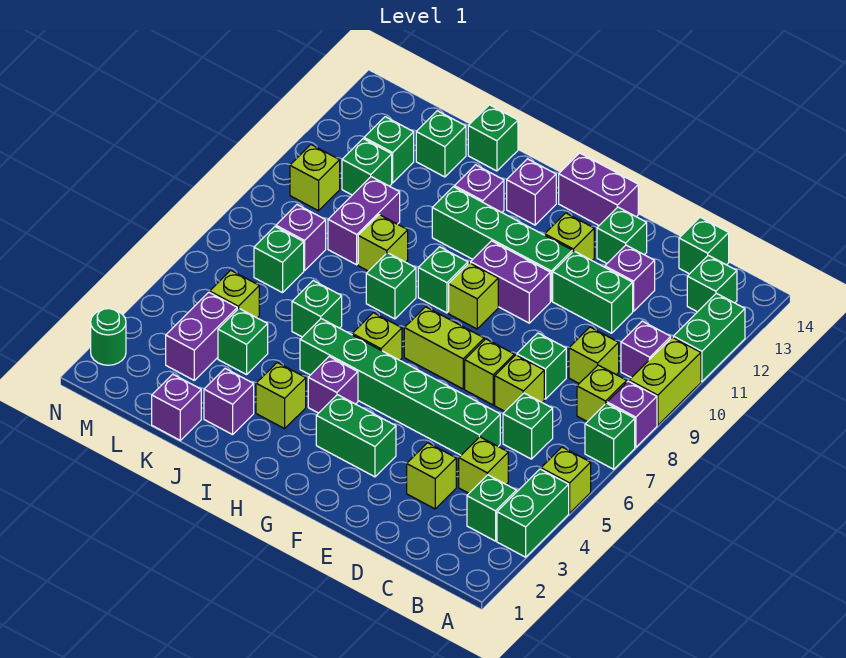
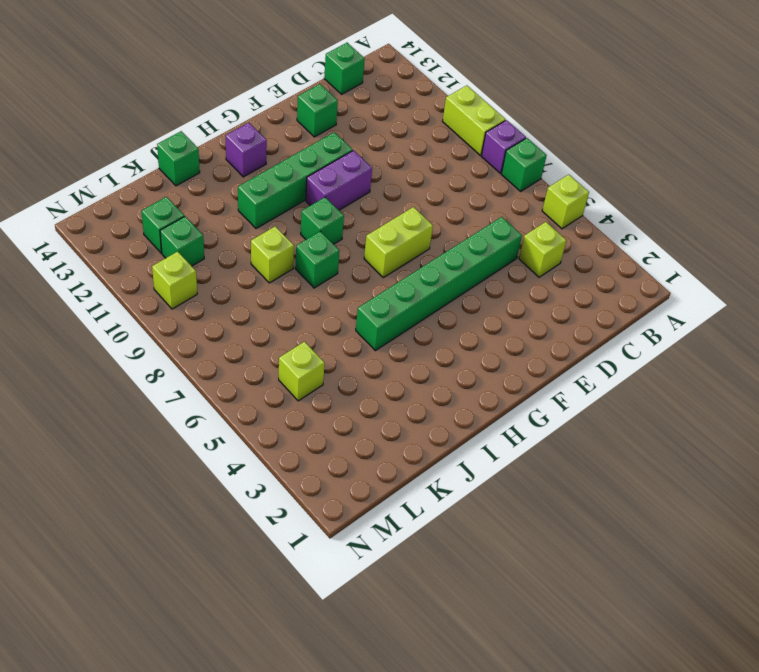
none -> green 1x2 brick [497,469,569,557]
none -> green 1x2 brick [673,293,745,381]
none -> green 1x1 brick [467,475,517,541]
none -> lime 1x1 brick [577,365,627,422]

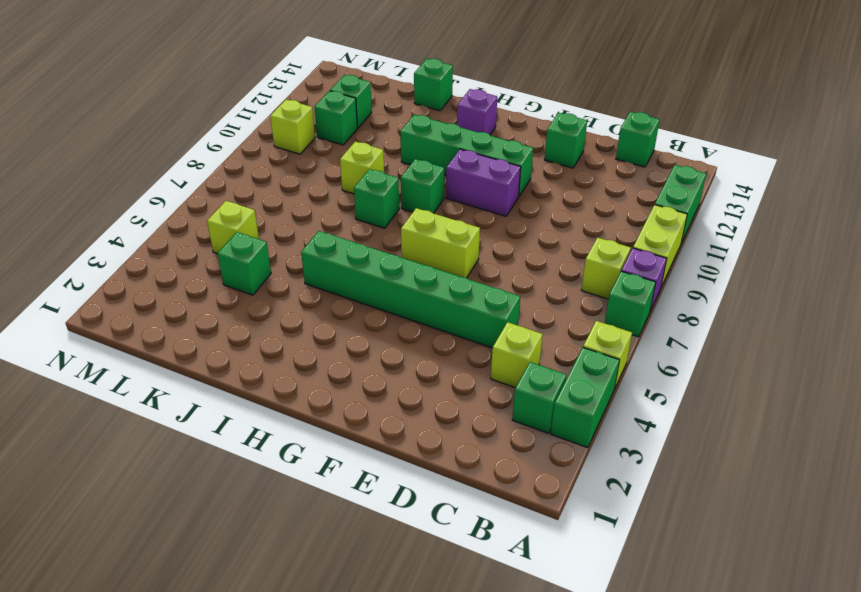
none -> purple 1x1 brick [621,321,671,378]
none -> green 1x1 brick [687,255,737,312]
none -> green 1x1 brick [503,393,553,459]
none -> lime 1x1 brick [569,327,619,383]

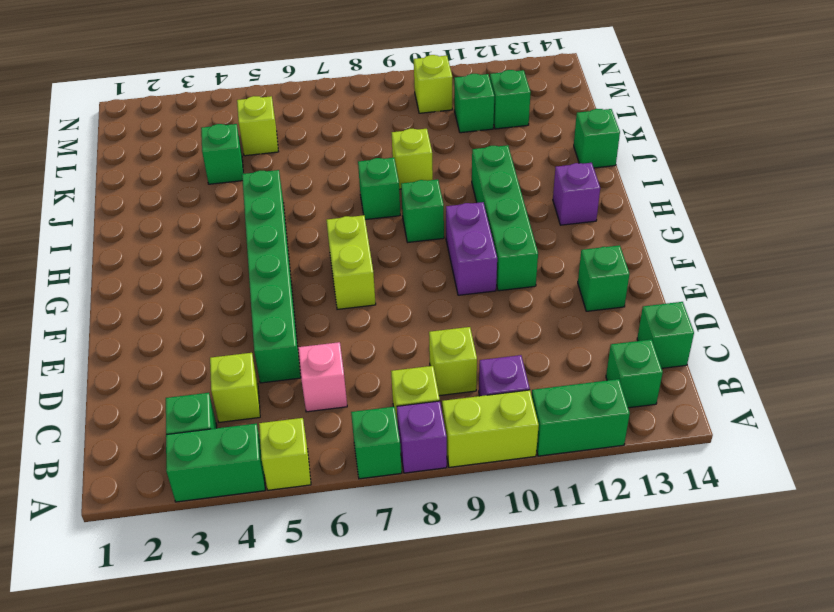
pink 1x1 brick [298,342,347,412] -> green 1x1 brick [503,393,553,459]
none -> lime 1x1 brick [407,443,456,509]
none -> lime 1x1 brick [495,355,544,411]
none -> green 1x1 brick [517,333,566,399]
none -> green 1x2 brick [553,251,633,333]

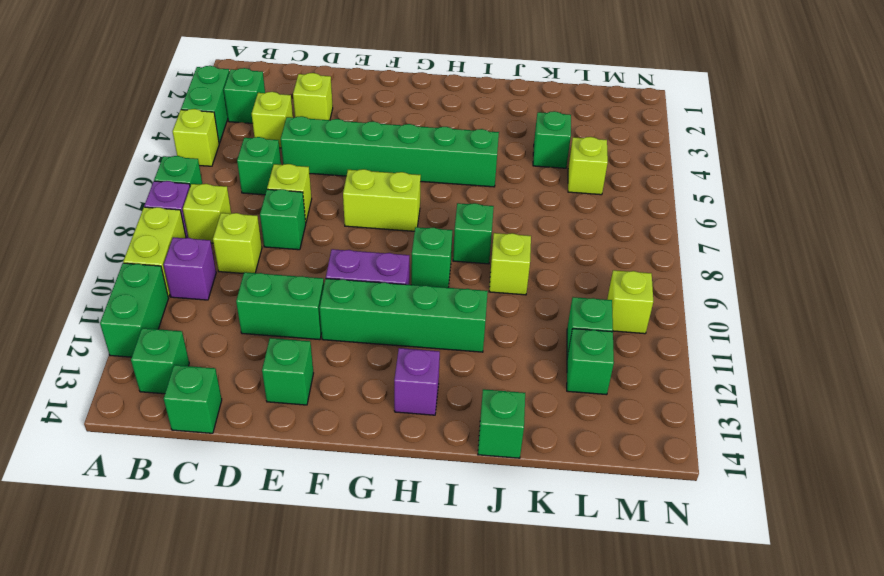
none -> purple 1x1 brick [605,245,655,311]
none -> lime 1x1 brick [465,339,514,405]
none -> green 1x2 brick [316,395,396,477]
none -> lime 1x1 brick [545,213,594,260]

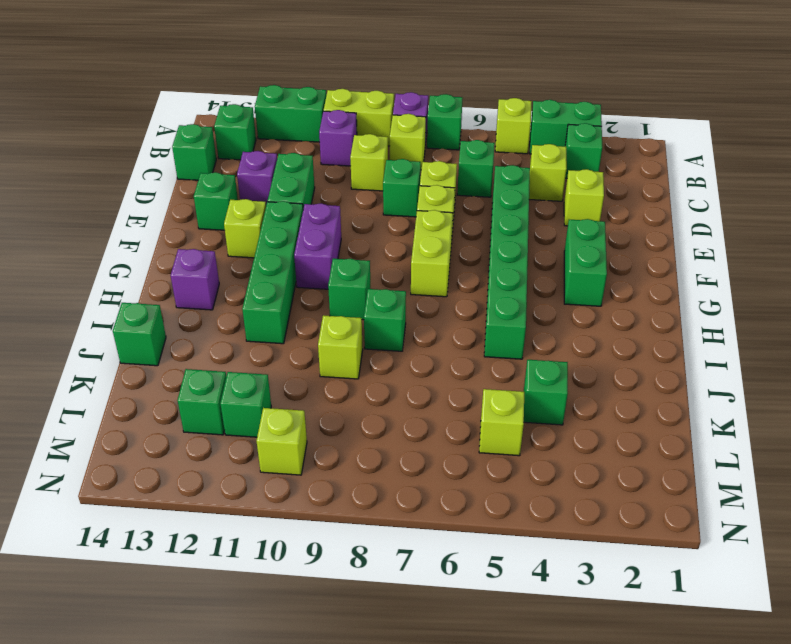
none -> purple 1x2 brick [559,153,638,225]
none -> lime 1x1 brick [449,263,498,329]
none -> purple 1x1 brick [308,357,358,413]
none -> lime 1x1 brick [352,313,402,360]

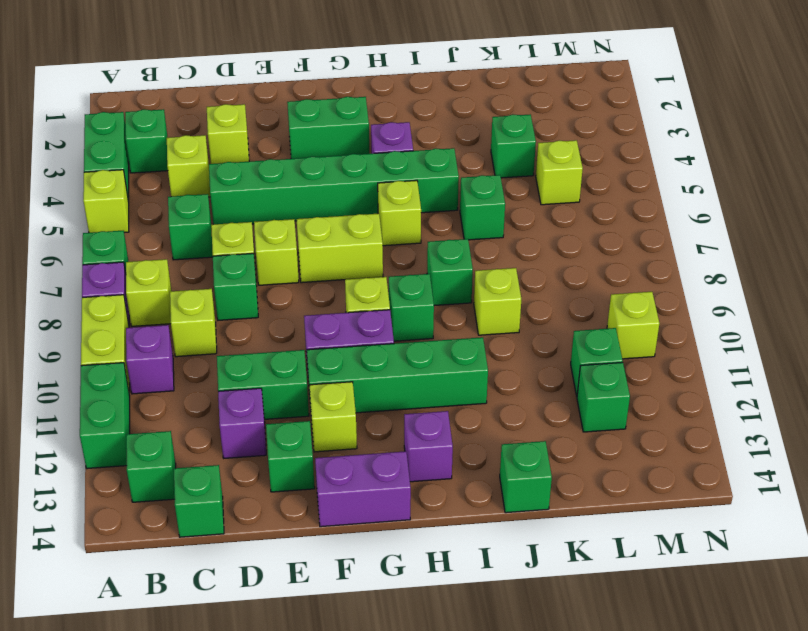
none -> lime 1x1 brick [256,363,306,429]
none -> purple 1x1 brick [454,165,504,212]
none -> purple 1x1 brick [204,369,254,435]
none -> purple 1x1 brick [152,374,201,440]

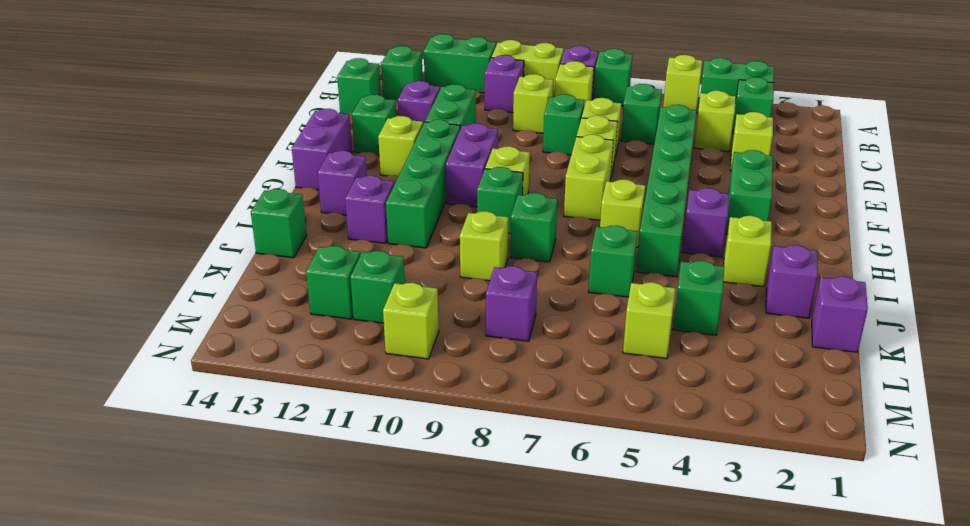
none -> purple 1x2 brick [328,177,400,265]
none -> green 1x1 brick [416,111,466,177]
none -> purple 1x2 brick [166,292,237,380]
none -> green 1x1 brick [254,227,304,293]

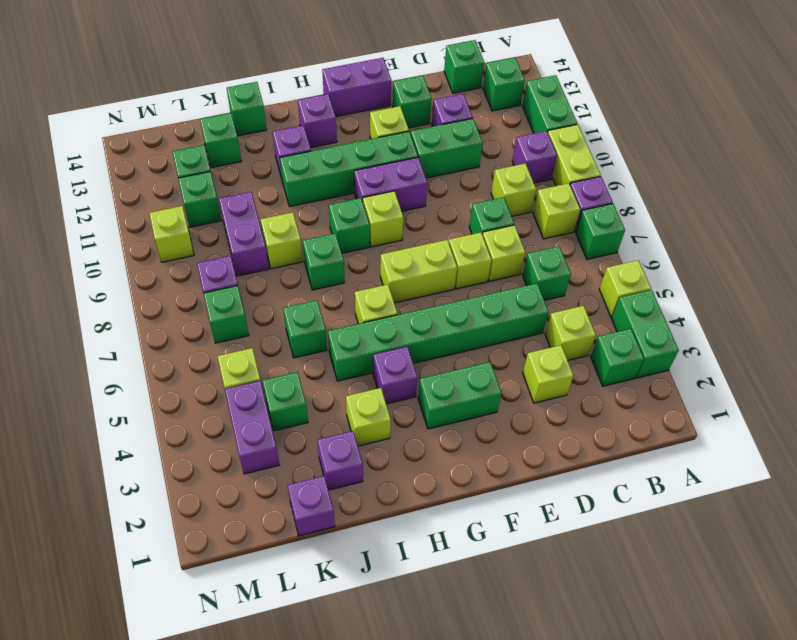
none -> green 1x1 round brick [91,309,126,365]

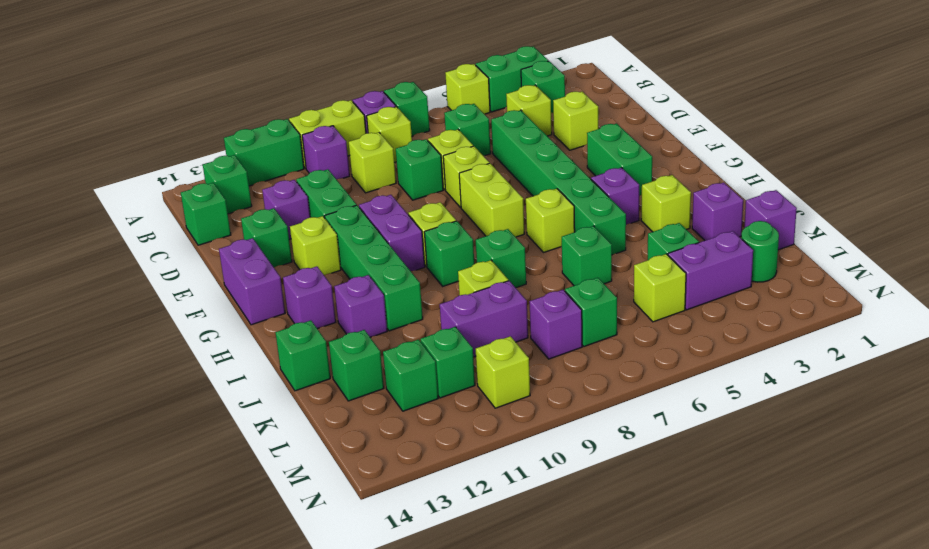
green 1x1 round brick [741,221,779,282] -> green 1x1 round brick moved to [91,309,126,365]

